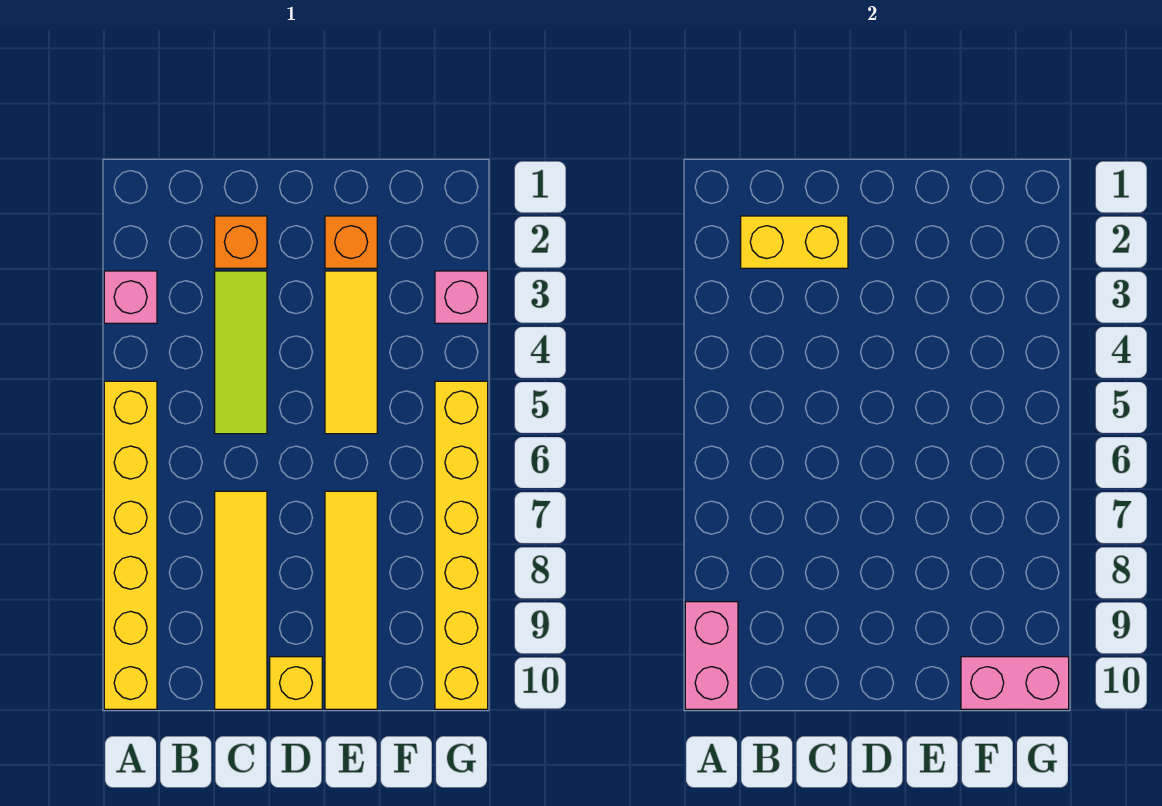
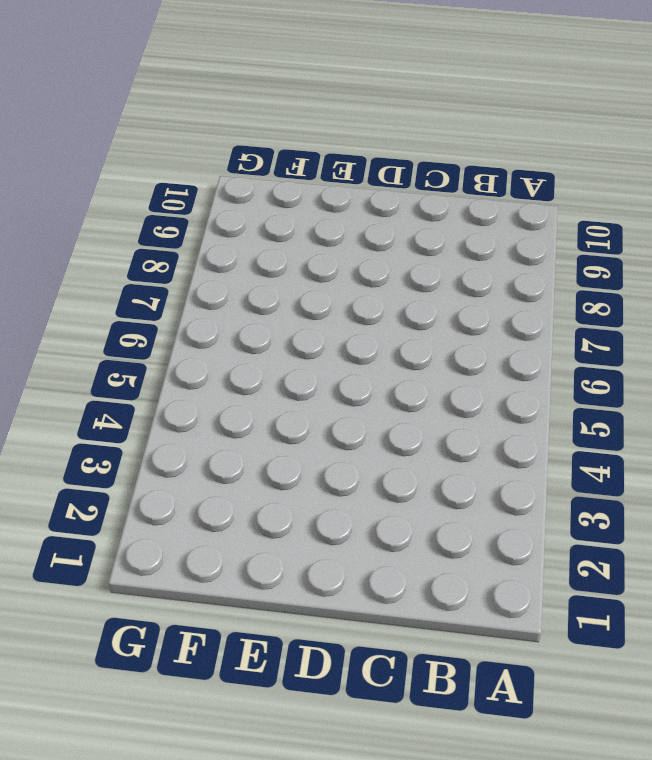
none -> pink 1x1 brick [104,271,157,323]
none -> yellow 1x6 brick [104,381,157,709]
none -> orange 1x1 brick [215,216,267,268]

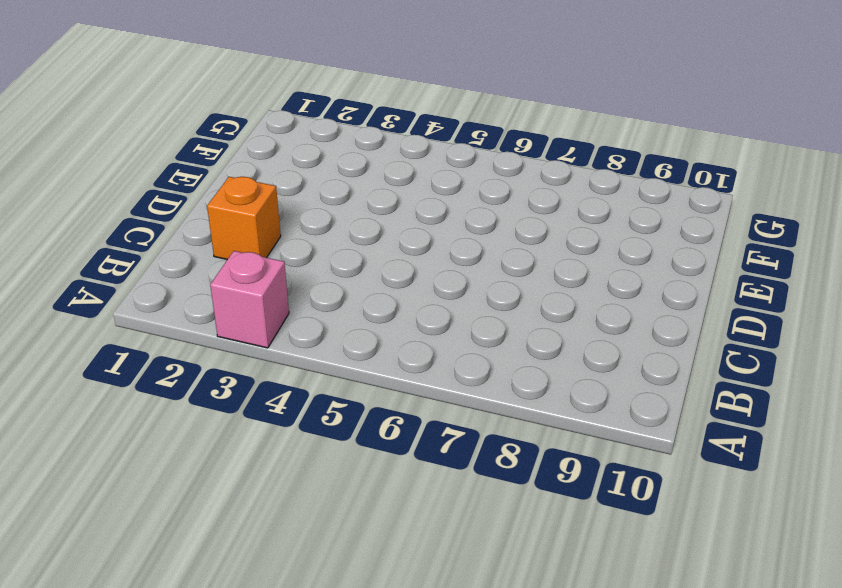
none -> yellow 1x6 brick [104,381,157,709]
none -> lime 1x3 tile [215,271,267,434]
none -> yellow 1x4 tile [215,491,267,709]

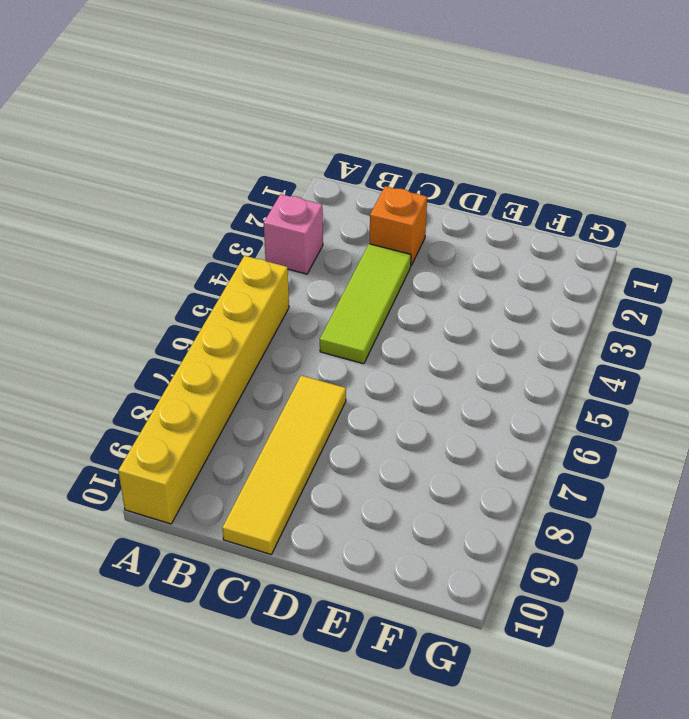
none -> yellow 1x1 brick [270,657,322,709]
none -> orange 1x1 brick [325,216,377,268]
none -> yellow 1x3 tile [325,271,377,434]

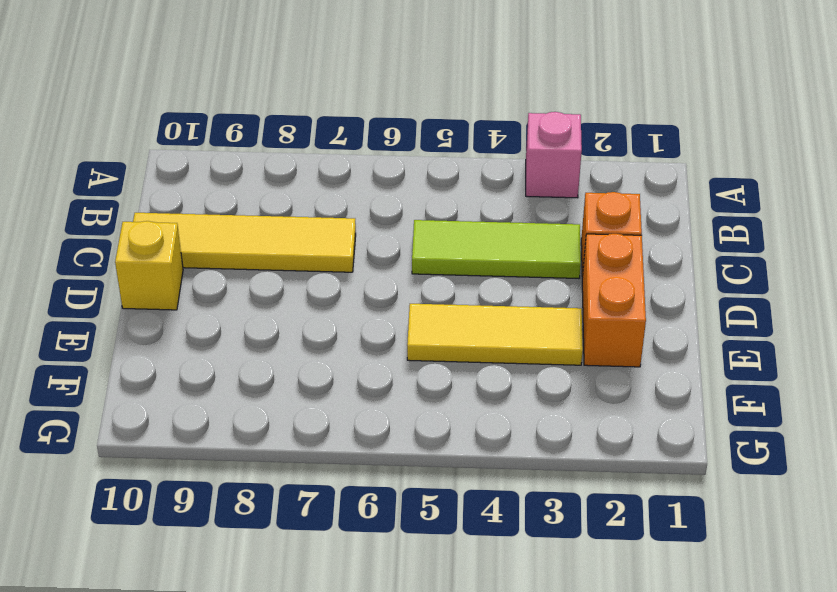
orange 1x2 brick [582,234,646,367] -> orange 1x1 brick [325,216,377,268]
none -> yellow 1x6 brick [104,381,157,709]
none -> yellow 1x4 tile [325,491,377,709]
none -> pink 1x1 brick [435,271,488,323]

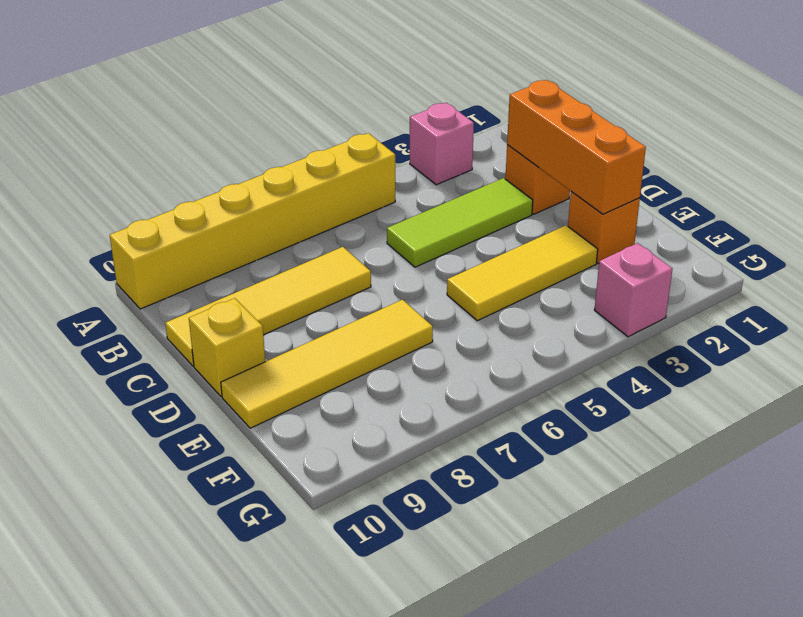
orange 1x3 brick [507,80,646,214] -> yellow 1x2 brick [741,216,848,268]
none -> yellow 1x6 brick [435,381,488,709]
none -> pink 1x2 brick [685,602,738,709]
none -> pink 1x2 brick [961,657,1069,709]

